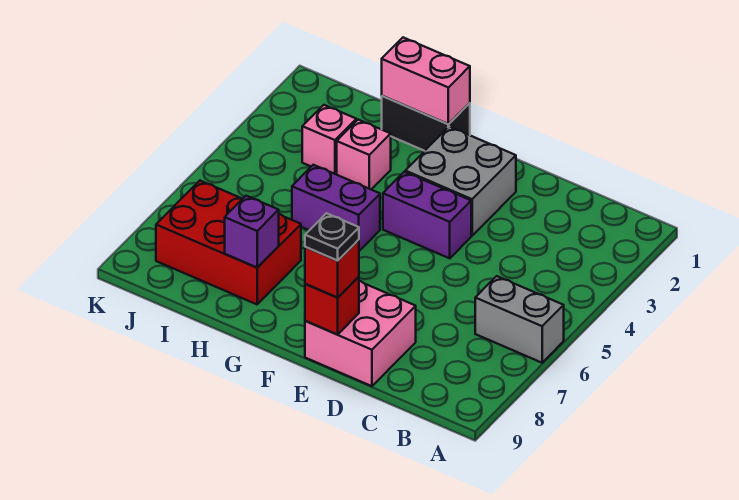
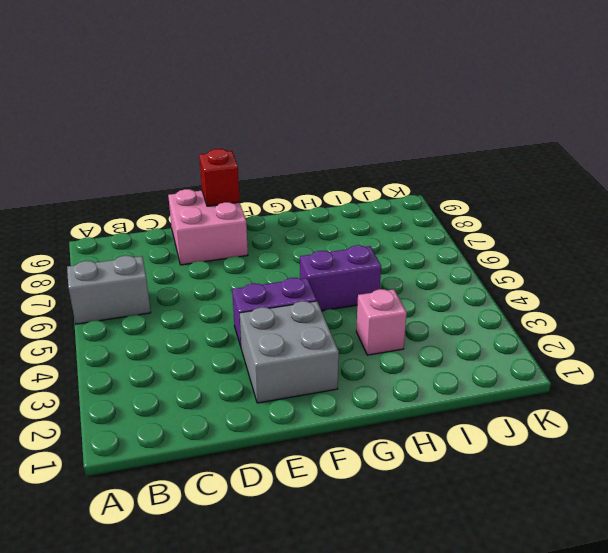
none -> black 1x2 brick [382,96,470,151]
none -> red 2x3 brick [156,181,301,304]
none -> pink 1x1 brick [302,105,356,175]

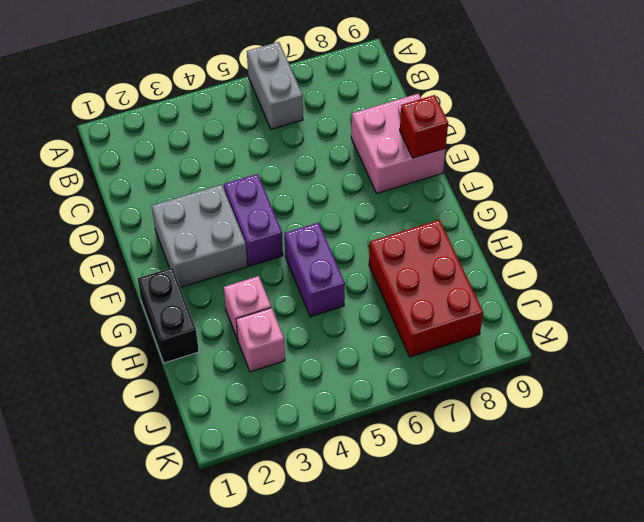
none -> pink 1x2 brick [382,38,470,124]
none -> purple 1x1 brick [225,196,279,268]
none -> red 1x1 brick [305,240,359,297]

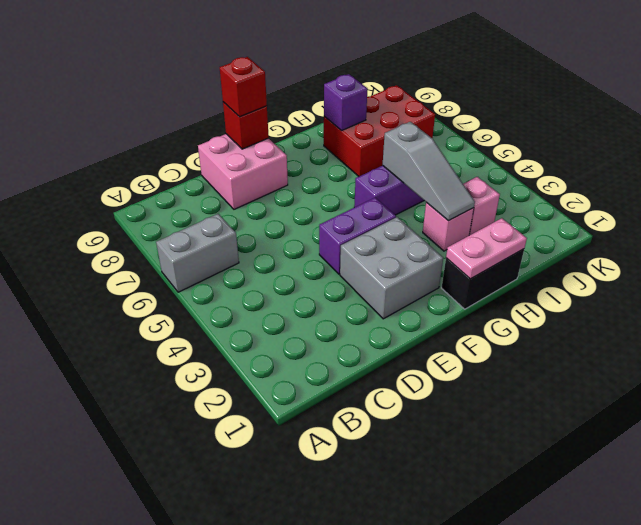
pink 1x2 plate [446,218,527,279] -> pink 1x2 brick [382,38,470,124]
grey 1x3 slope [383,122,475,221] -> none
none -> black 1x1 plate [305,213,359,261]

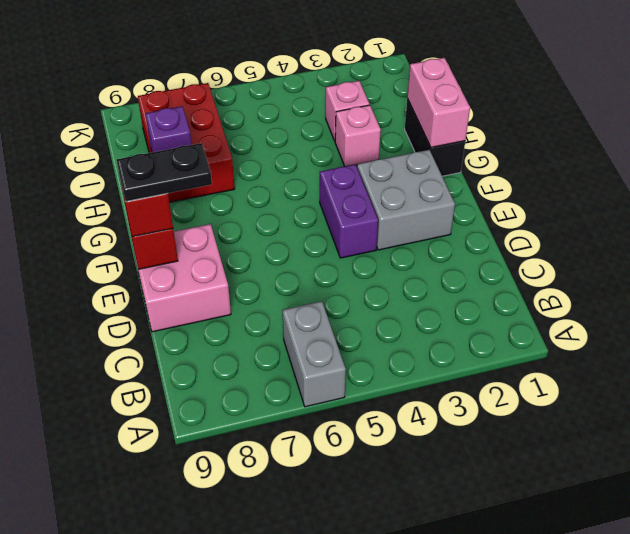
black 1x2 plate [117,143,212,201] -> black 1x1 plate [305,213,359,261]
none -> purple 1x2 brick [292,165,380,251]

